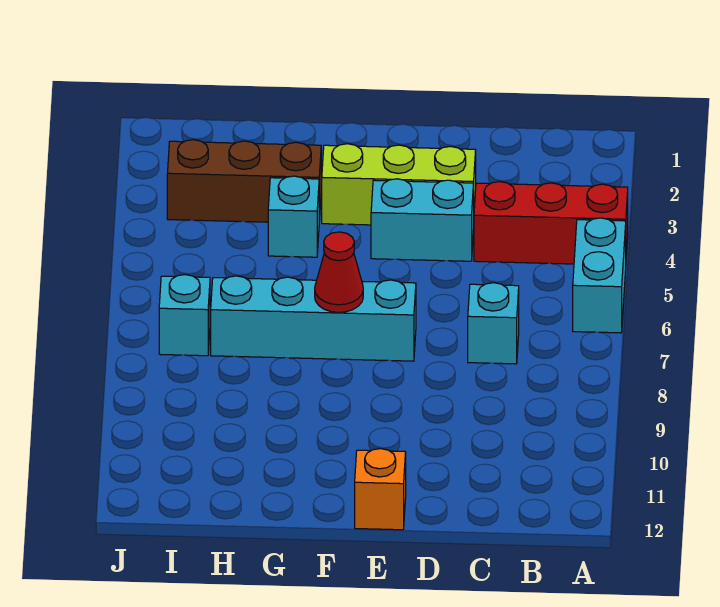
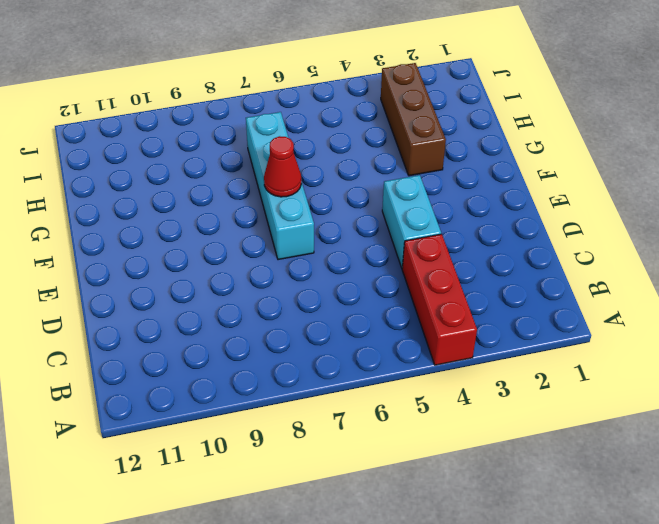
none -> cyan 1x2 brick [573,218,626,333]
none -> cyan 1x1 brick [468,283,519,364]

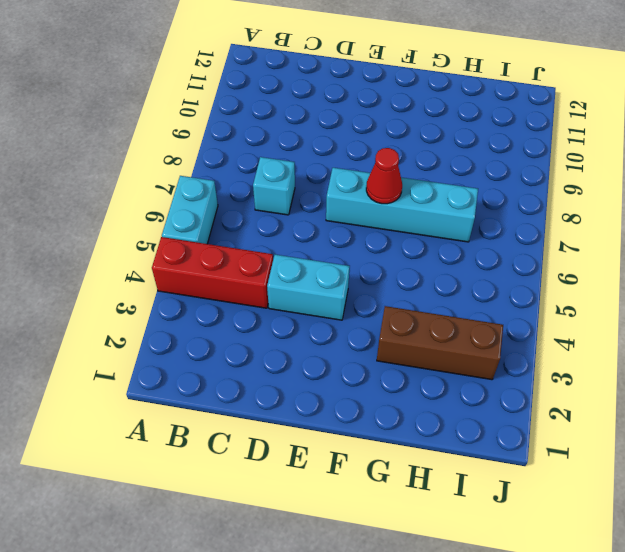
none -> lime 1x3 brick [322,144,476,225]
none -> orange 1x1 brick [355,449,406,530]

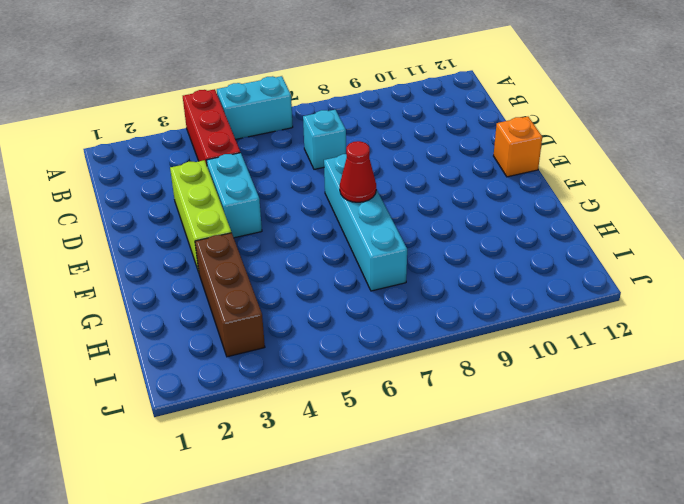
none -> cyan 1x1 brick [268,176,319,257]
none -> cyan 1x1 brick [159,275,210,356]

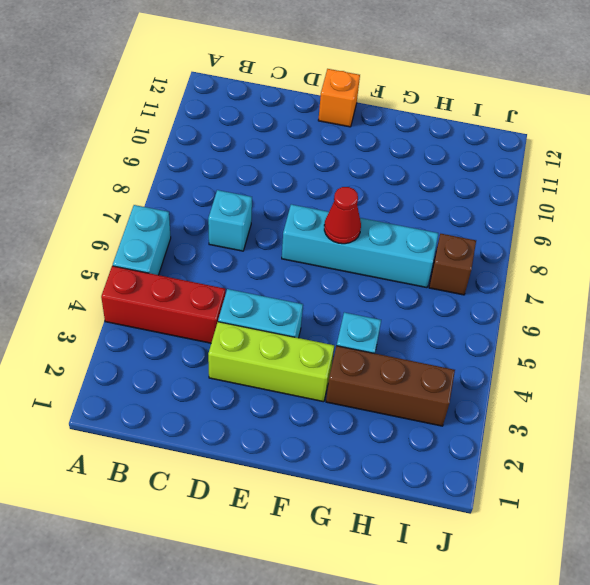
brown 1x1 brick [429,234,476,295] -> cyan 1x1 brick [159,275,210,356]

